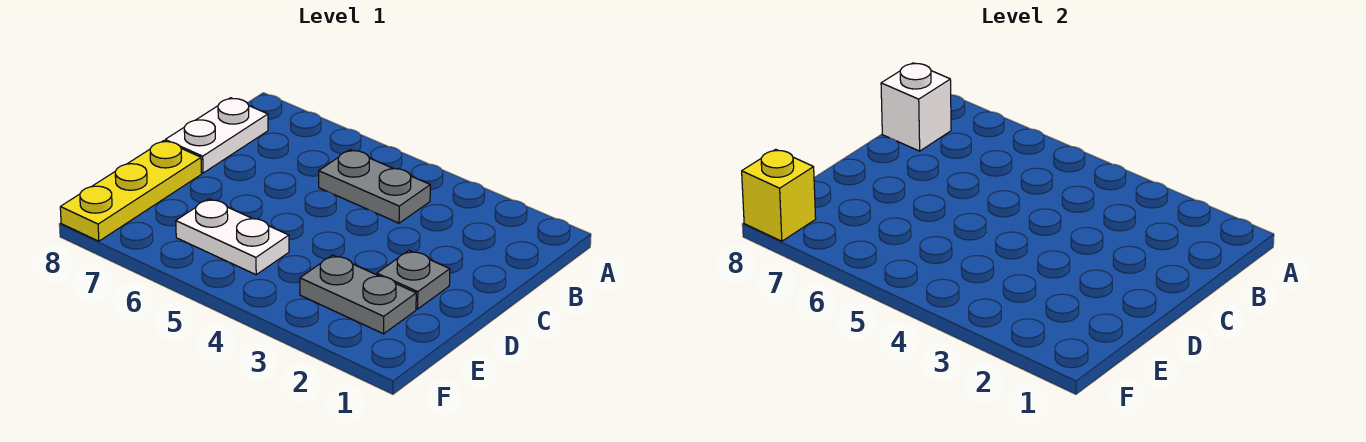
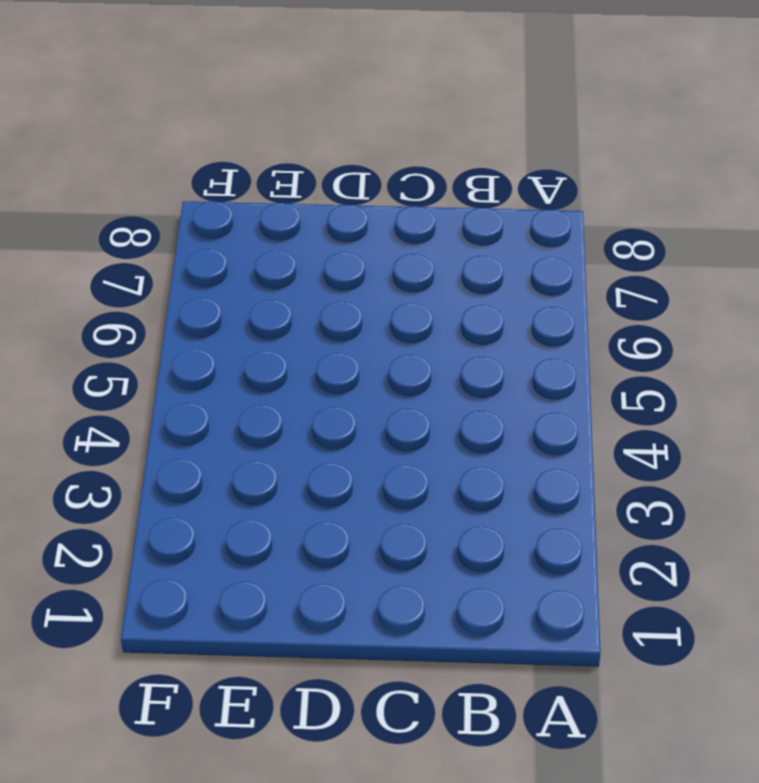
none -> grey 1x2 plate [319,150,430,223]
none -> white 1x2 plate [165,98,268,173]

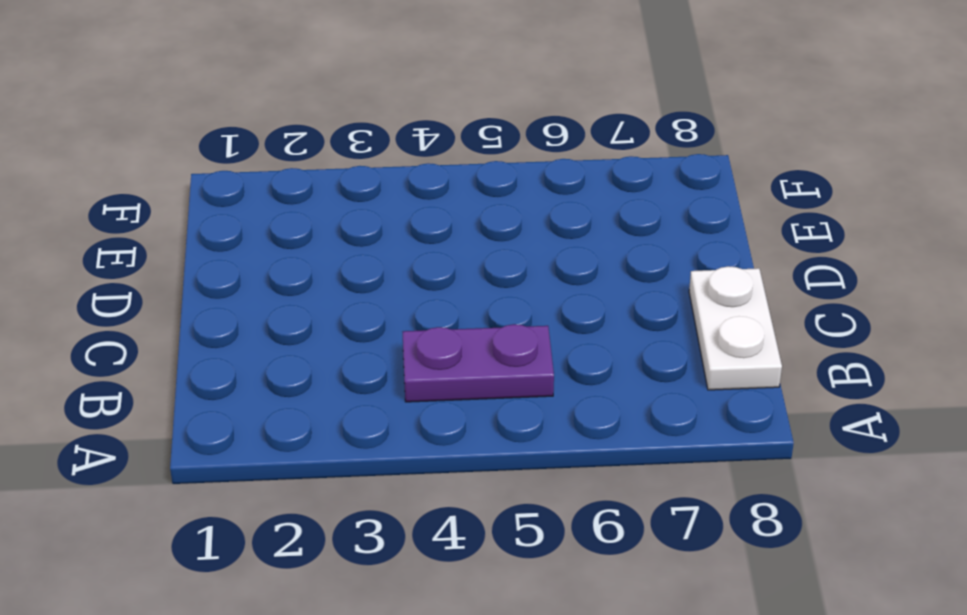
purple 1x2 plate [403,324,554,402] -> grey 1x2 plate [319,150,430,223]
none -> grey 1x1 plate [377,251,450,309]
none -> yellow 1x3 plate [60,141,202,241]

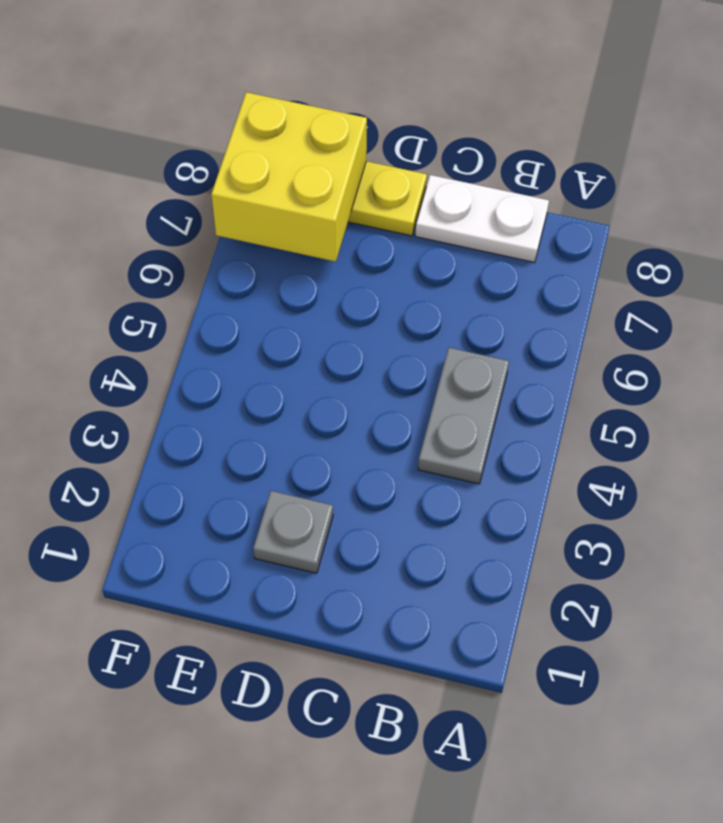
yellow 2x2 brick [211,92,367,262] -> yellow 1x1 brick [742,149,816,241]
none -> grey 1x2 plate [300,255,416,334]
none -> white 1x2 plate [176,199,289,275]

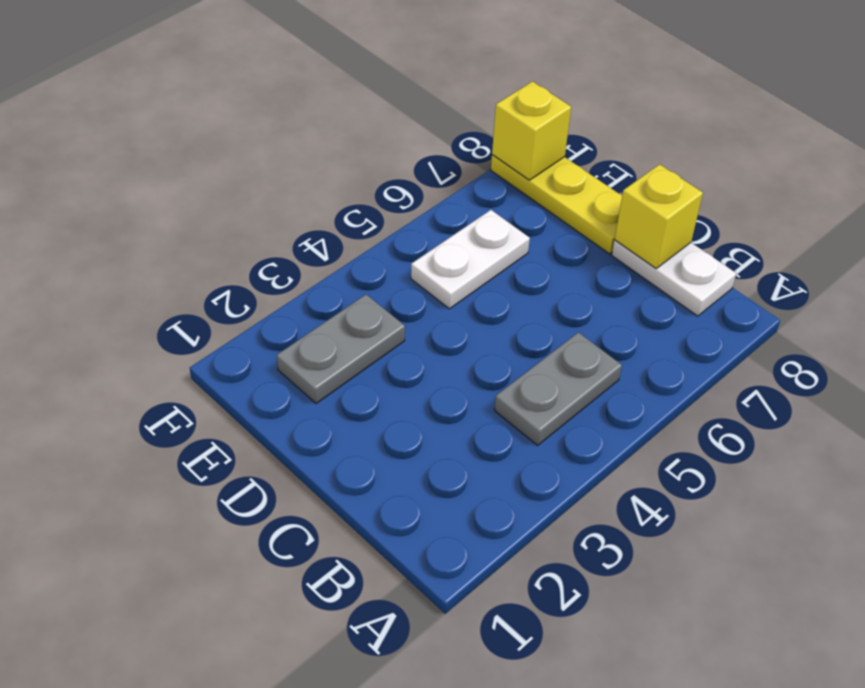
yellow 1x1 brick [615,164,703,268] -> none
none -> grey 1x1 plate [377,251,450,309]
none -> white 1x1 brick [881,63,951,151]

